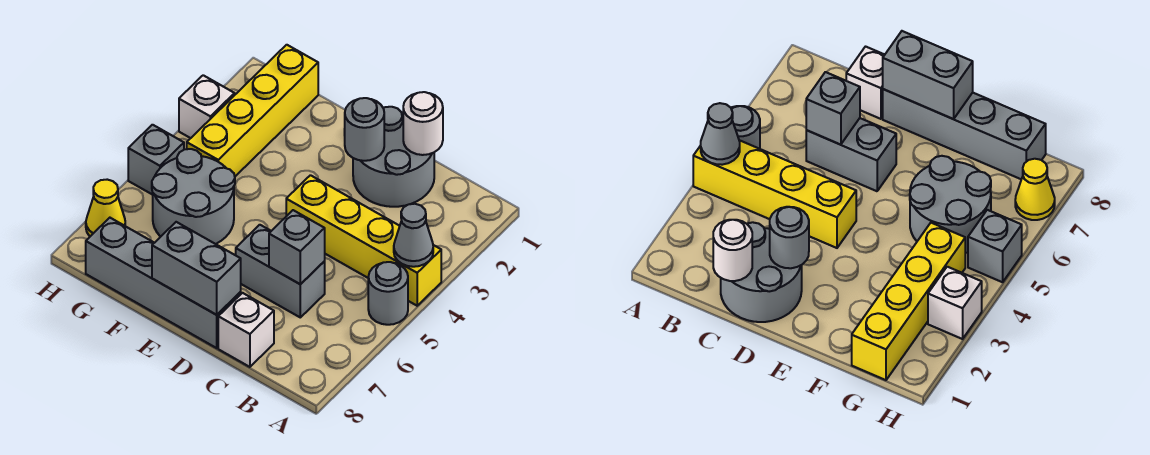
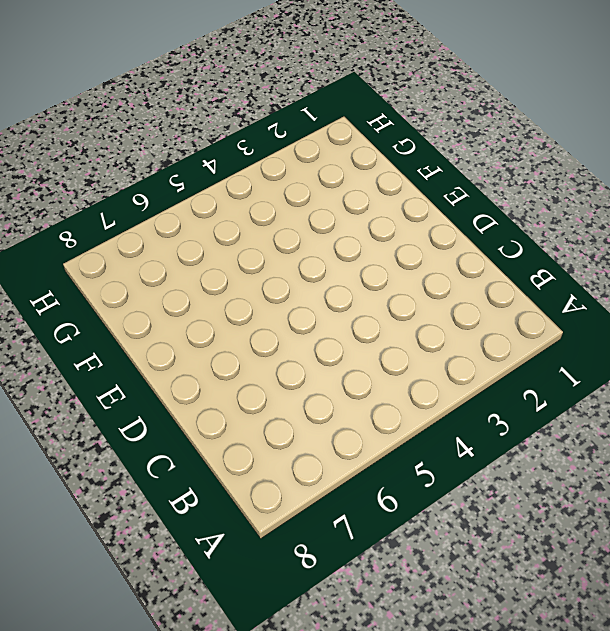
none -> yellow 1x4 brick [286,175,441,306]
none -> grey 1x1 round brick [368,262,408,325]
none -> grey 2x2 round brick [353,107,434,207]

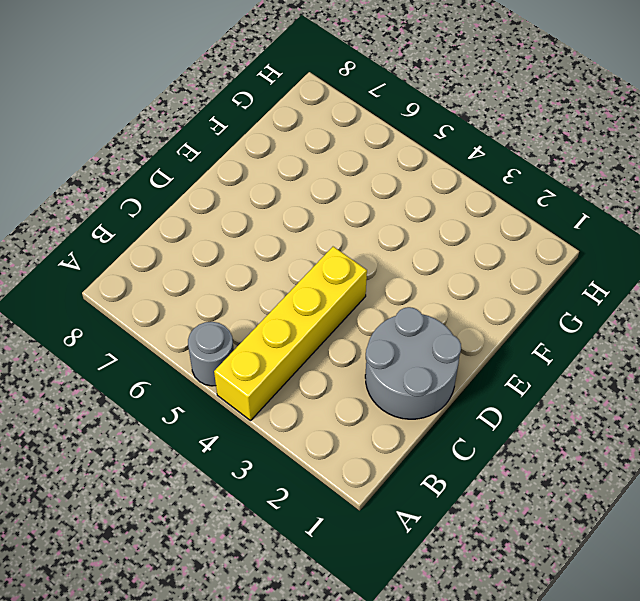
none -> grey 1x2 brick [236,225,325,317]
none -> white 1x1 brick [218,293,274,367]
none -> grey 1x4 brick [86,218,241,348]

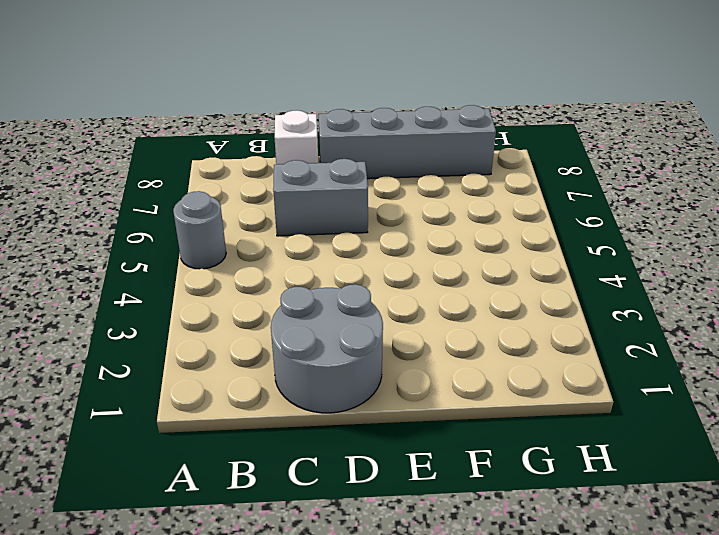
none -> yellow 1x4 brick [286,175,441,306]
none -> grey 2x2 round brick [152,149,235,244]
none -> yellow 1x4 brick [187,45,318,176]

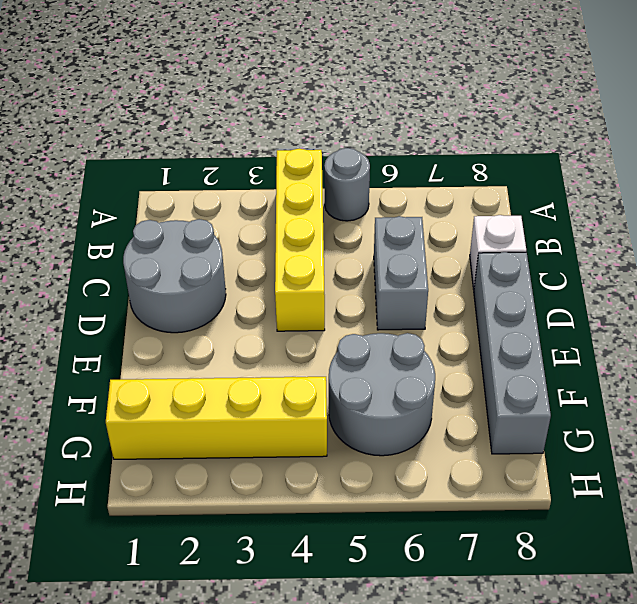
none -> white 1x1 brick [179,75,235,138]
none -> grey 1x1 brick [128,125,184,195]
none -> yellow 1x1 cone [86,180,125,236]

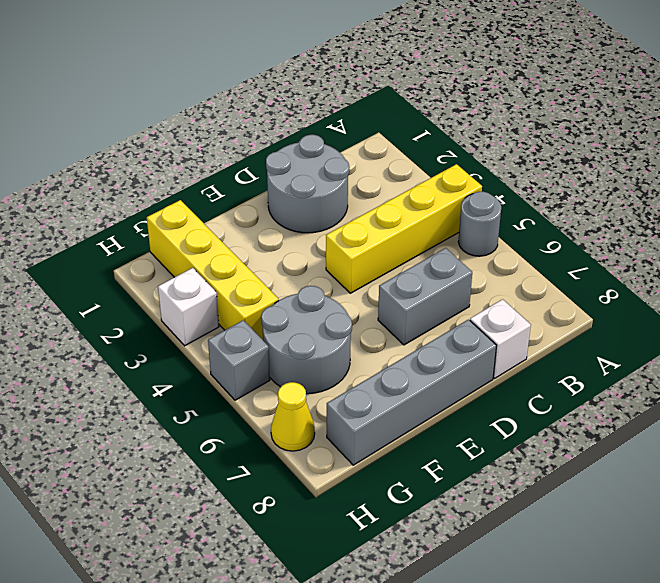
none -> grey 1x1 cone [394,204,433,267]
none -> white 1x1 round brick [403,92,443,155]
none -> grey 1x1 brick [269,210,325,284]

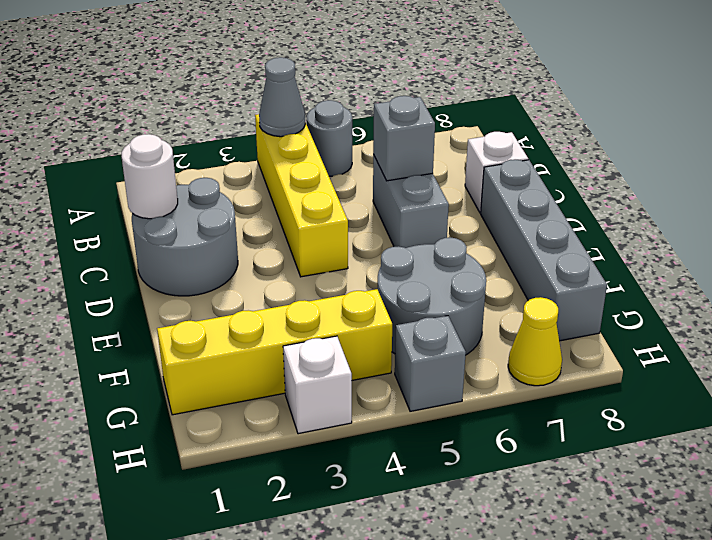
none -> grey 1x1 round brick [344,98,384,161]
none -> grey 1x2 brick [152,222,241,315]

